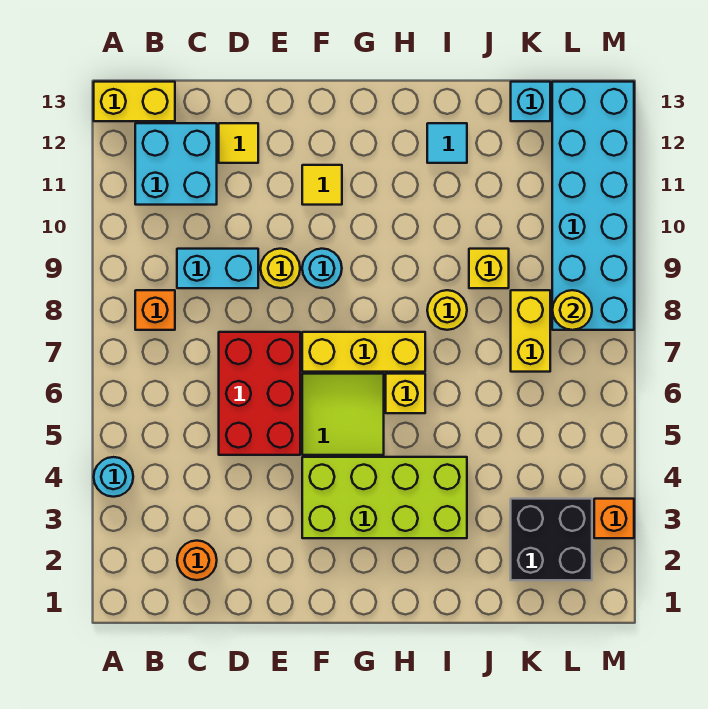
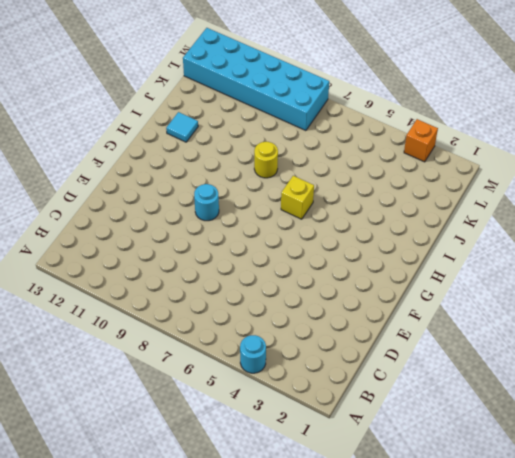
none -> yellow 1x2 brick [94,82,175,121]
none -> orange 1x1 brick [135,290,175,330]
none -> cyan 2x2 brick [135,123,217,205]

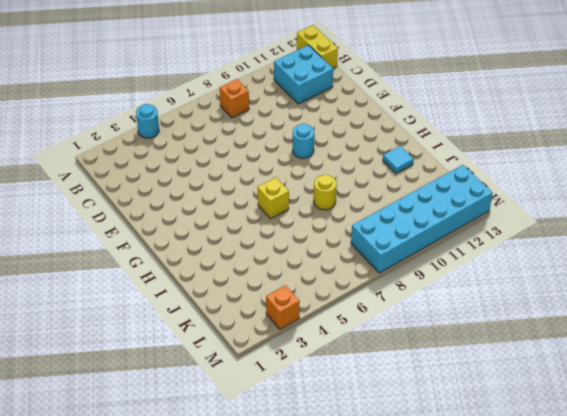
none -> orange 1x1 round brick [177,541,217,580]
none -> cyan 1x2 brick [177,249,258,288]
none -> red 2x3 brick [219,332,300,455]

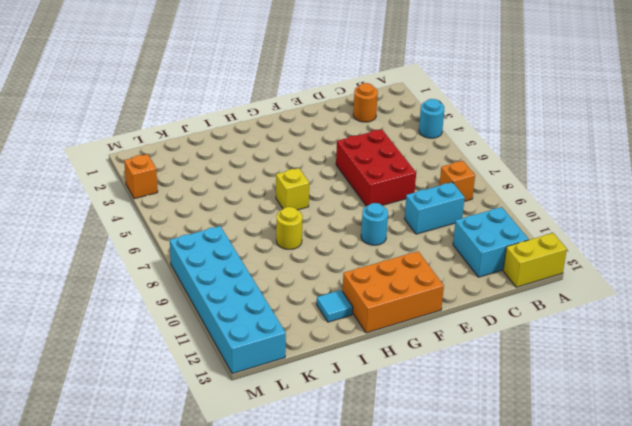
orange 2x3 brick [343,251,444,333] -> none
none -> yellow 1x1 tile [219,123,258,163]
none -> yellow 1x1 round brick [261,249,300,288]
none -> lime 2x4 brick [302,457,467,538]

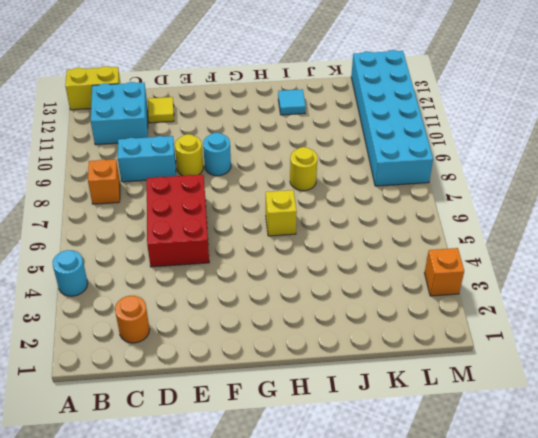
none -> lime 2x4 brick [302,457,467,538]
none -> lime 2x2 tile [302,374,384,455]
none -> yellow 1x3 brick [302,332,425,372]

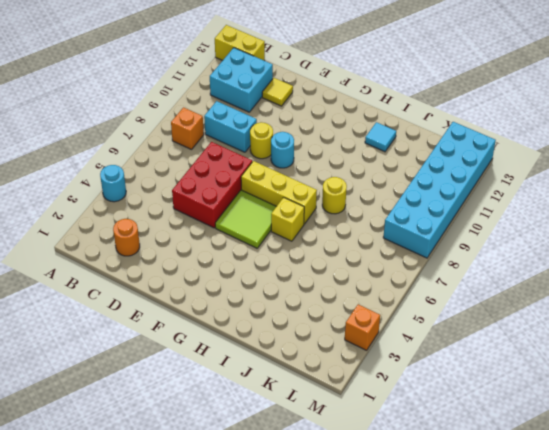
none -> lime 2x4 brick [302,457,467,538]
none -> yellow 1x1 tile [302,165,342,205]
none -> yellow 1x1 brick [469,249,509,288]

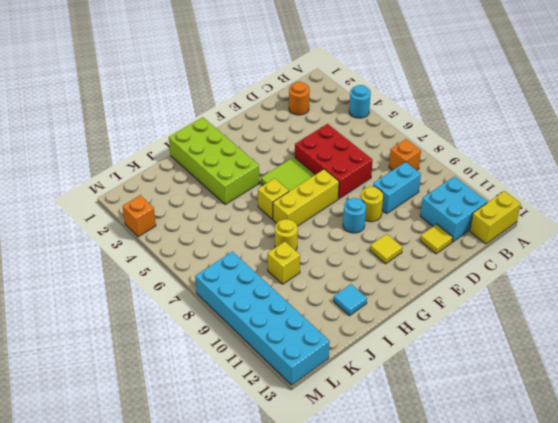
lime 2x4 brick [169,117,259,204] -> lime 2x4 brick turned to [302,457,467,538]
none -> black 2x2 brick [511,499,592,580]
none -> yellow 1x2 brick [511,290,550,372]
none -> cyan 1x1 brick [511,82,550,121]

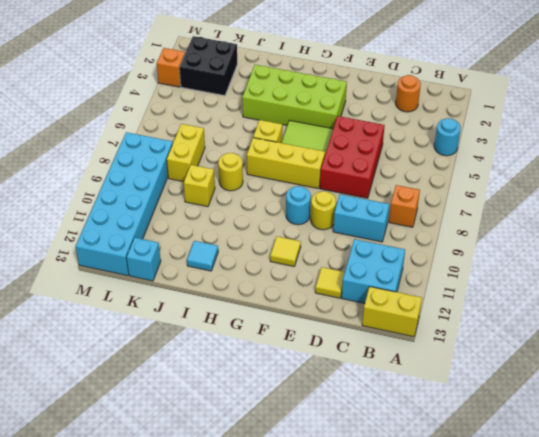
none -> yellow 1x1 round brick [552,290,592,330]

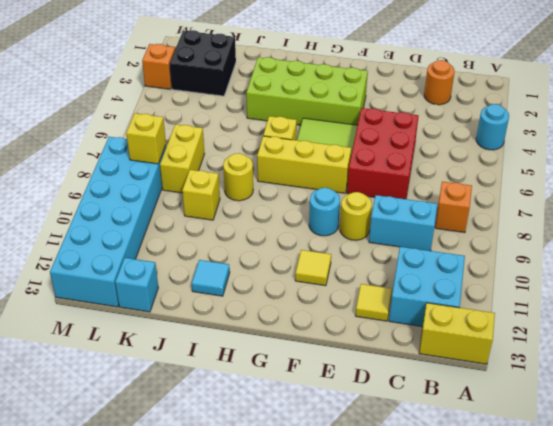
yellow 1x1 brick [126,113,166,164] -> yellow 1x1 round brick [552,290,592,330]

